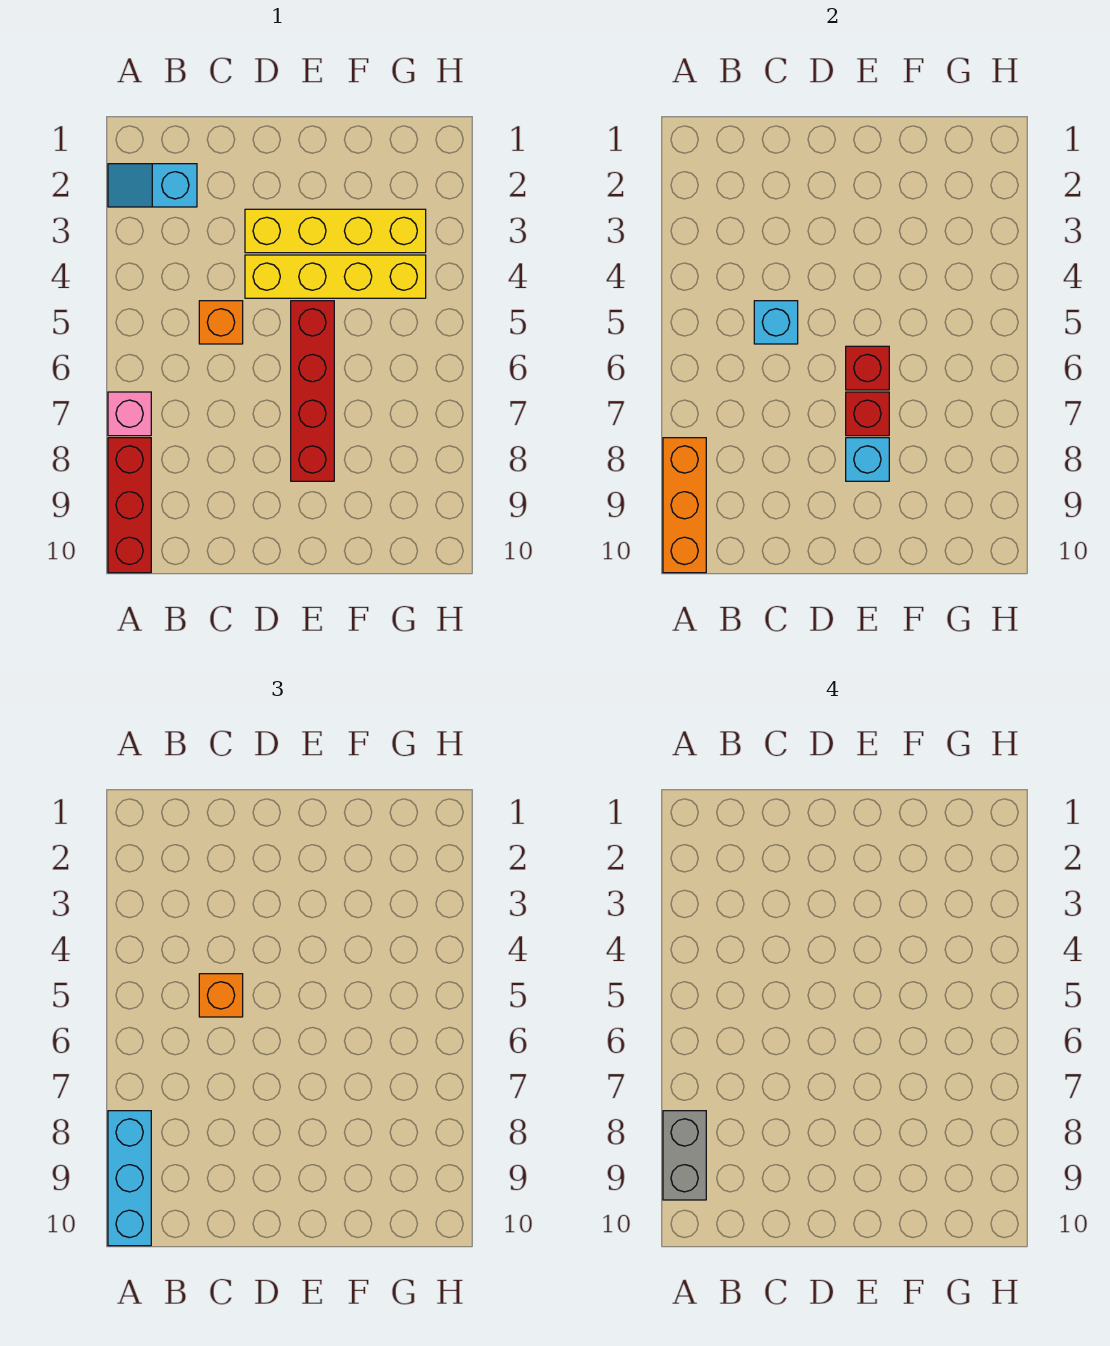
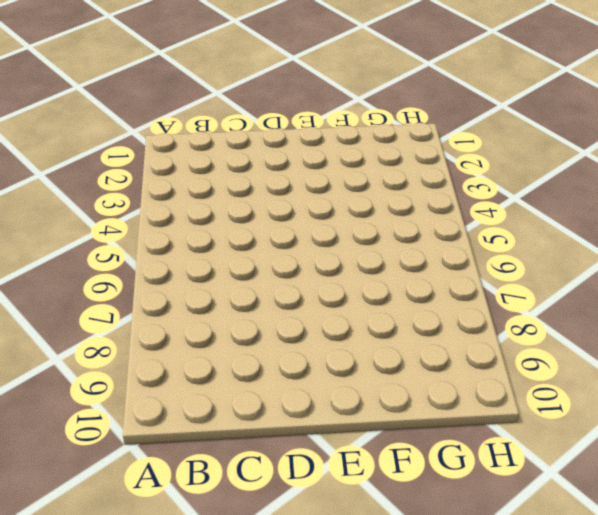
none -> cyan 1x2 slope [108,164,197,207]
none -> pink 1x1 brick [108,392,151,436]
none -> red 1x3 brick [108,438,151,573]

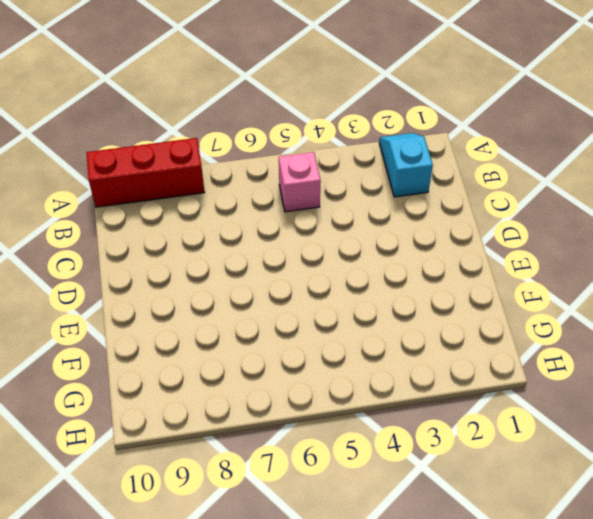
pink 1x1 brick [279,152,321,212] -> pink 1x1 brick moved to [108,392,151,436]
none -> orange 1x1 brick [199,301,243,344]
none -> yellow 1x4 brick [245,209,426,253]
none -> yellow 1x4 brick [245,255,426,298]

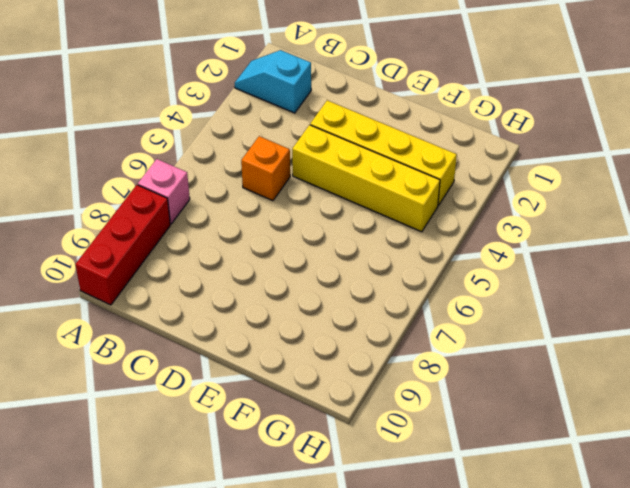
none -> red 1x4 brick [291,301,334,481]
none -> orange 1x3 brick [663,438,706,573]
none -> cyan 1x1 brick [754,301,798,344]

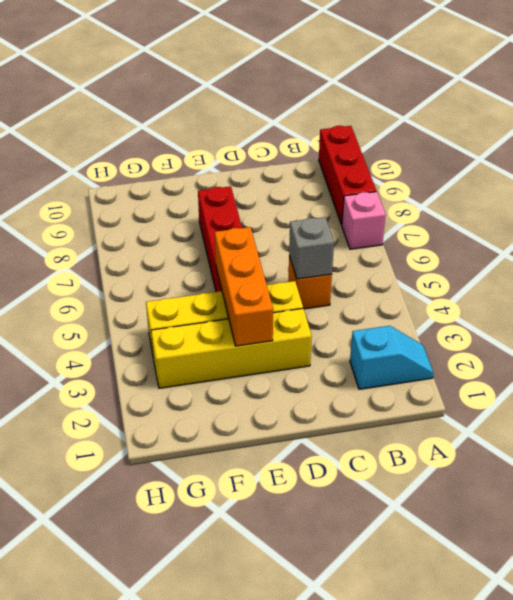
grey 1x1 brick [289,217,334,279] -> cyan 1x1 brick [754,301,798,344]
orange 1x3 brick [215,227,273,346] -> orange 1x3 brick moved to [663,438,706,573]
none -> red 1x1 brick [846,346,889,390]
none -> red 1x1 brick [846,392,889,436]
none -> cyan 1x1 brick [846,438,889,481]

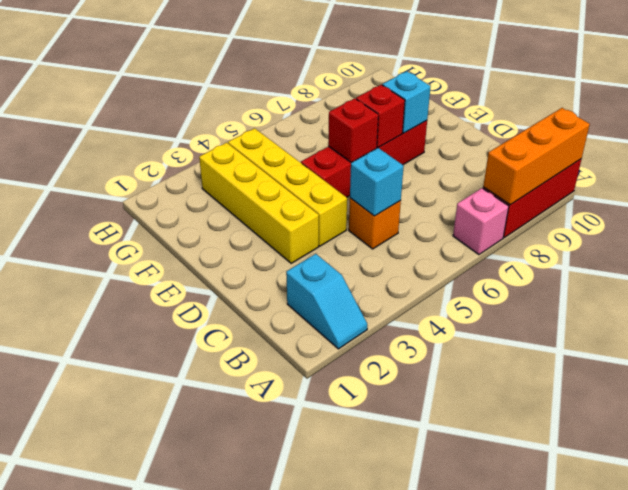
none -> cyan 1x3 brick [108,1111,151,1246]
none -> orange 1x1 brick [199,974,243,1017]
none -> grey 1x2 brick [663,1111,706,1200]

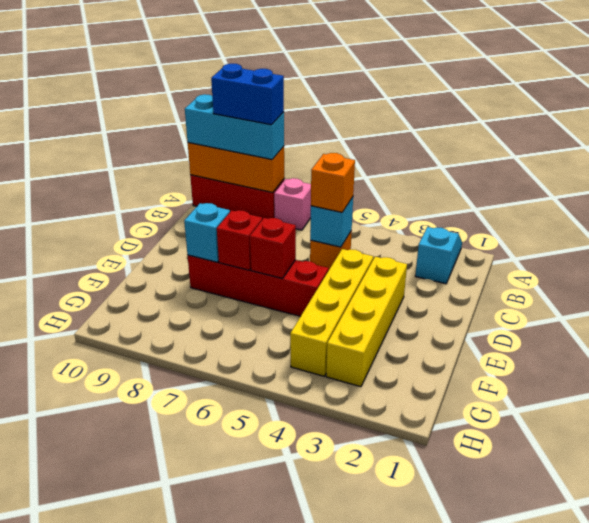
blue 1x2 brick [211,64,284,125] -> grey 1x2 brick [663,1111,706,1200]

